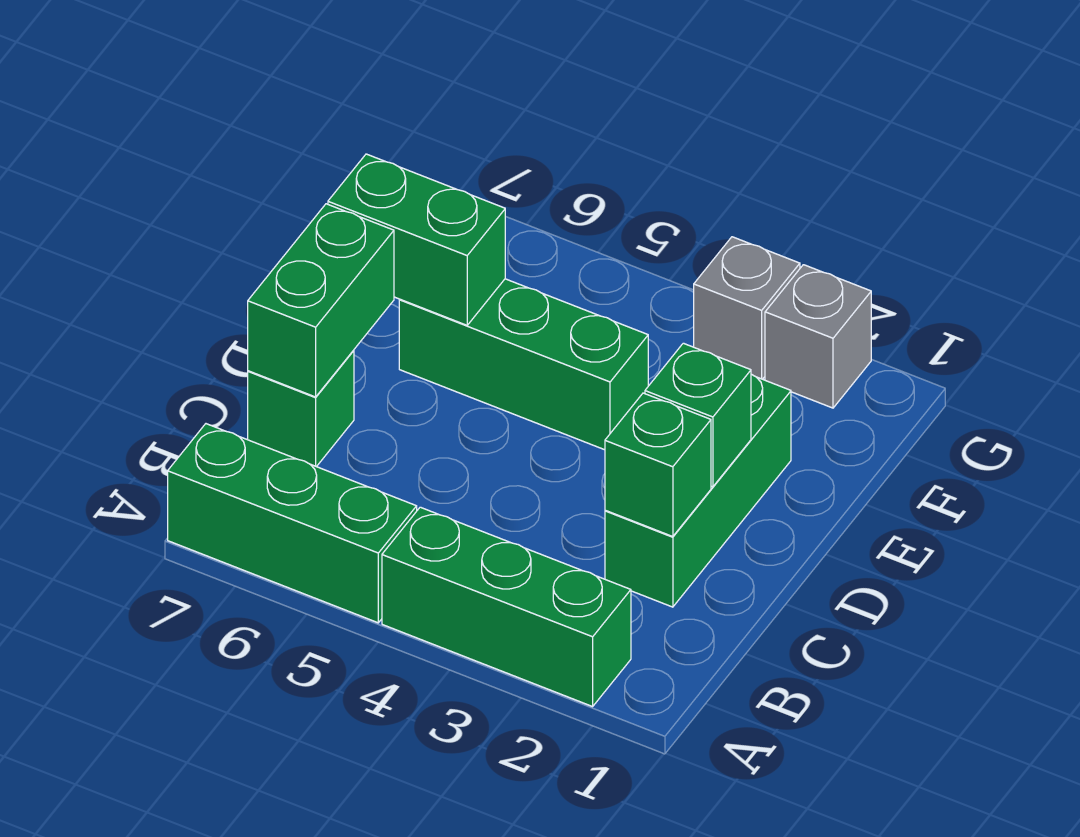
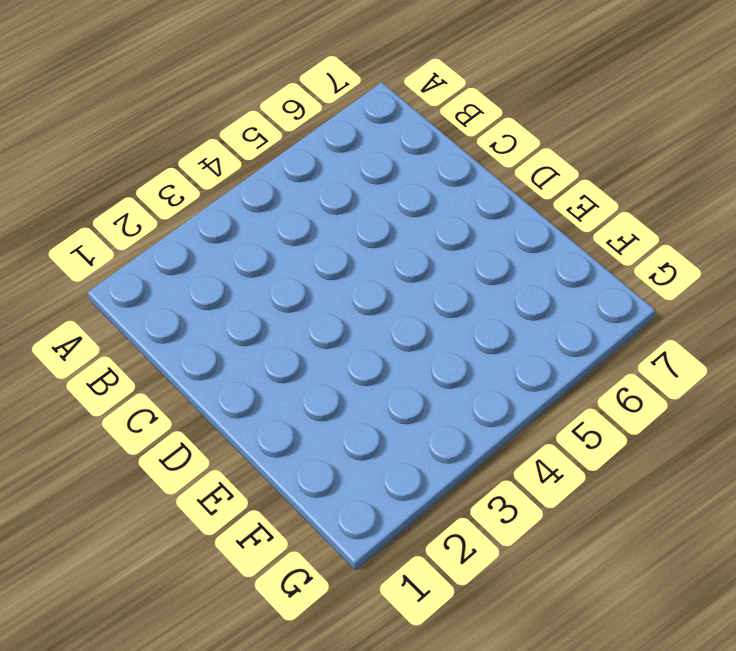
none -> green 1x3 brick [382,507,631,707]
none -> green 1x3 brick [168,424,417,623]

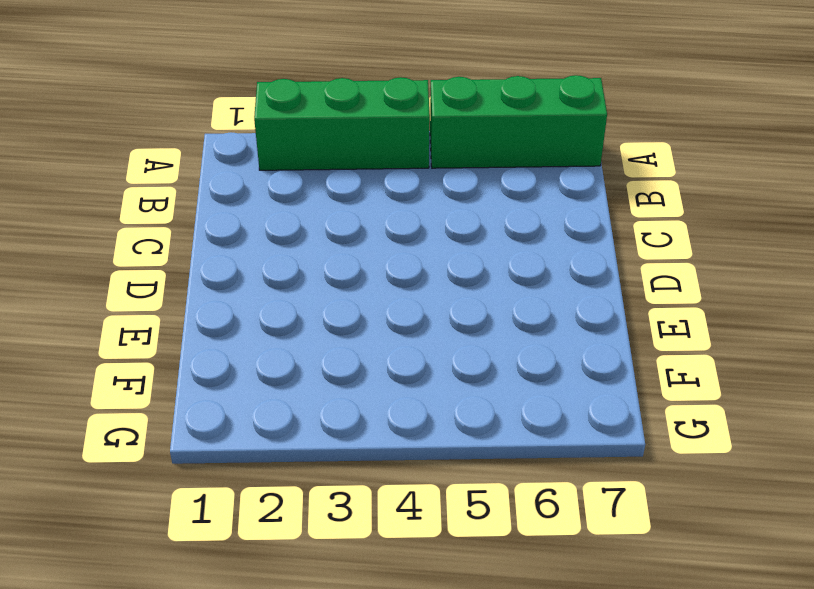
none -> green 1x3 brick [605,374,791,607]
none -> green 1x1 brick [248,350,354,467]

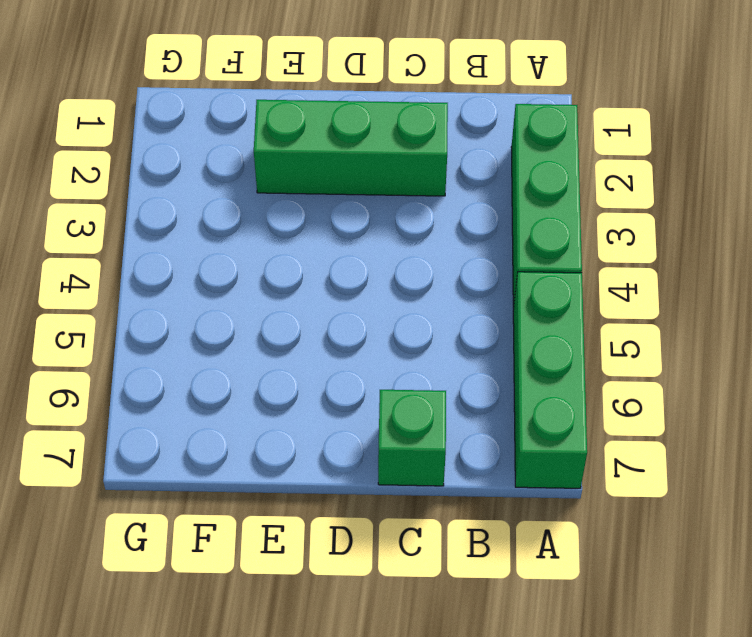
none -> green 1x3 brick [399,279,648,450]
none -> grey 1x1 brick [765,265,871,408]

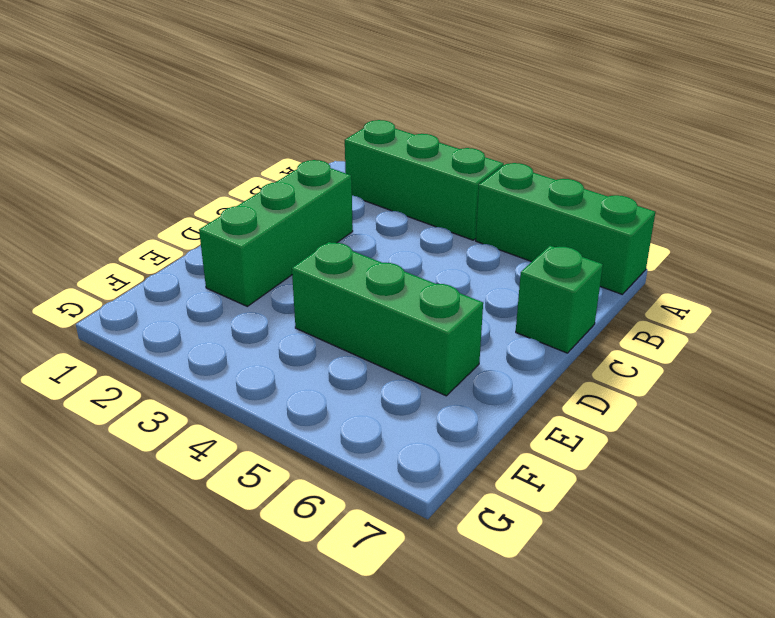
none -> grey 1x1 brick [765,265,871,408]
none -> grey 1x1 brick [694,237,800,379]

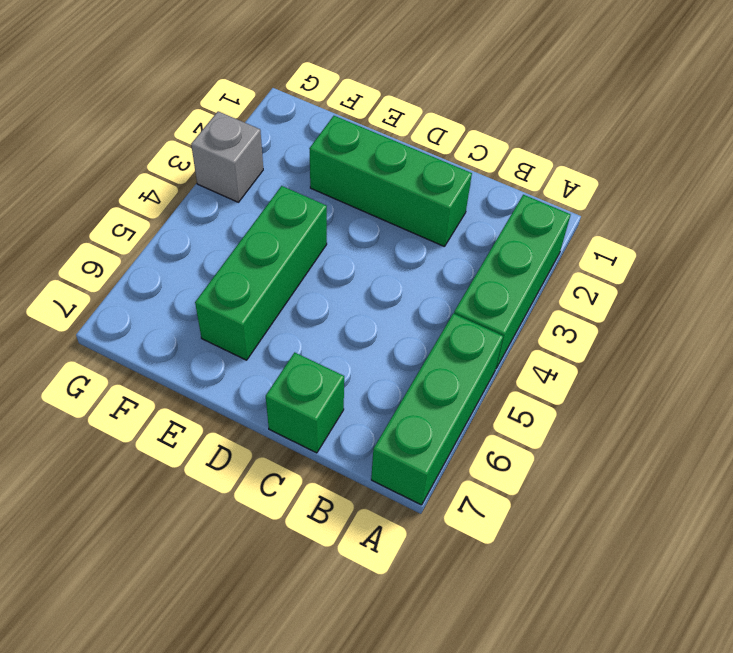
none -> grey 1x1 brick [765,265,871,408]
none -> green 1x1 brick [605,393,711,537]

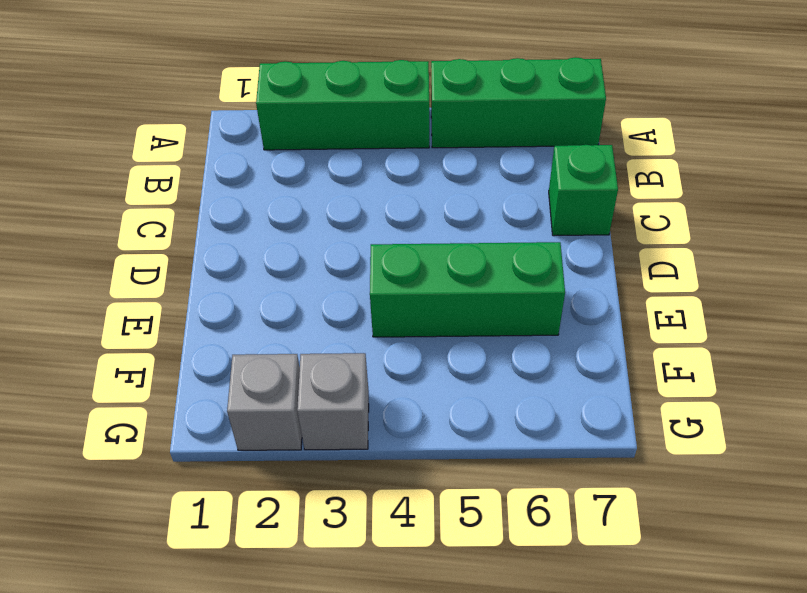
none -> green 1x3 brick [605,374,791,607]
none -> green 1x1 brick [605,393,711,537]

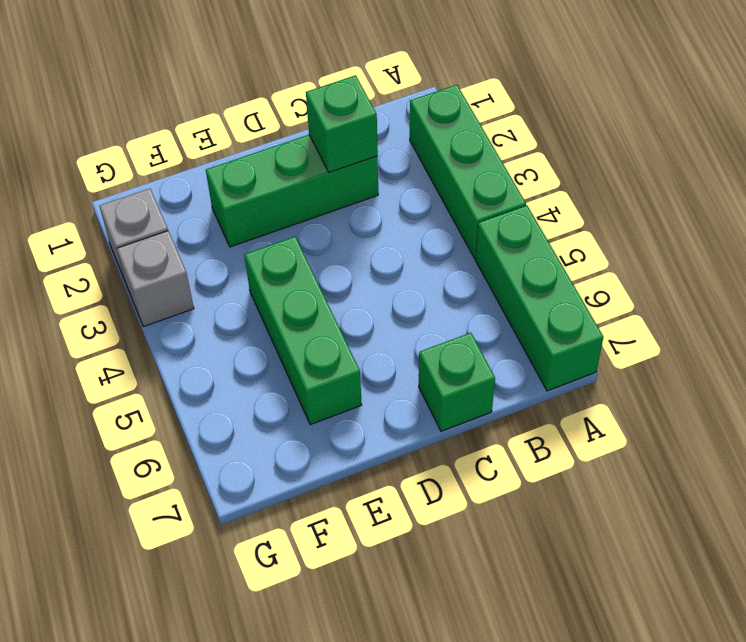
none -> green 1x2 brick [248,204,394,397]
none -> green 1x1 brick [645,343,751,487]

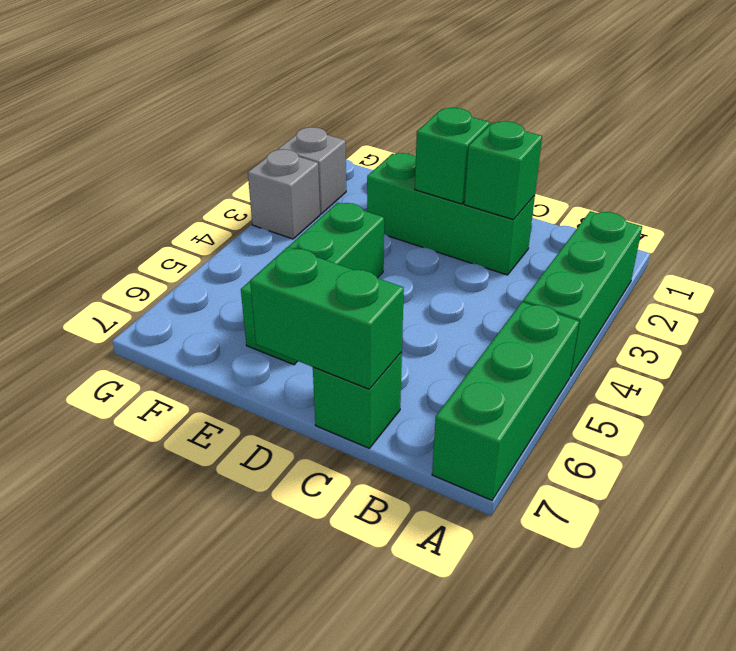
none -> green 1x2 brick [328,154,505,325]

